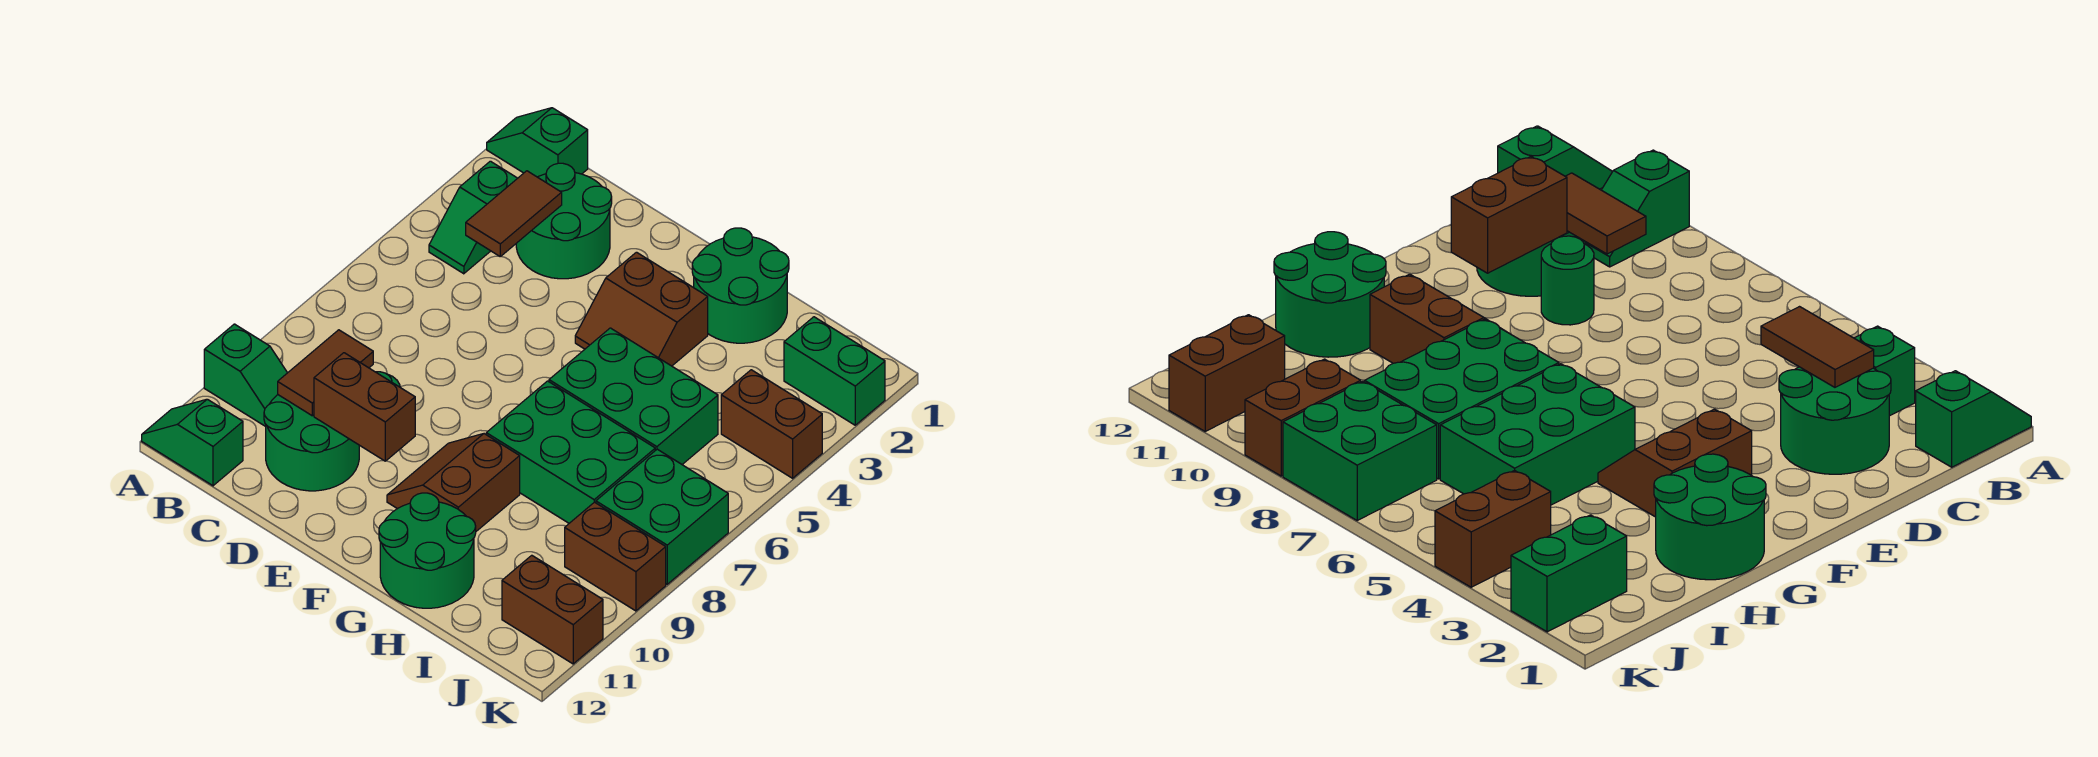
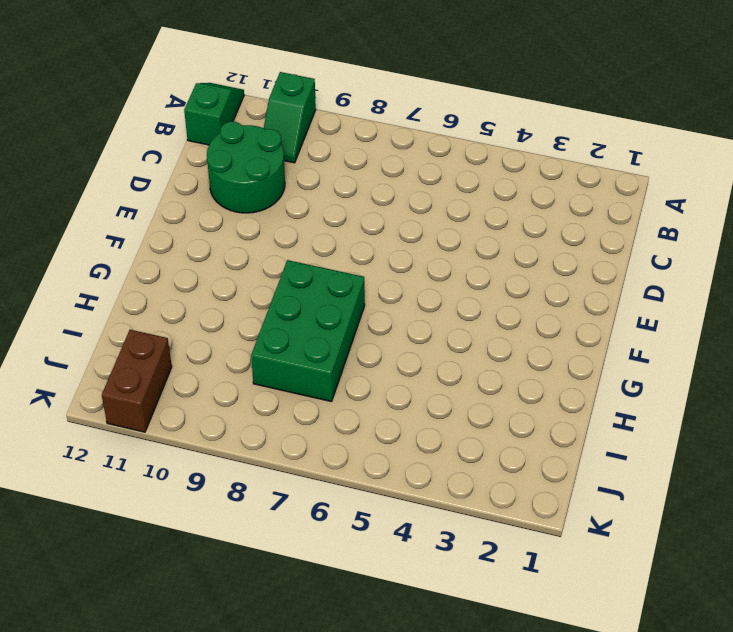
none -> green 1x2 slope [487,108,588,177]
none -> green 1x2 slope [429,161,517,274]
none -> green 2x2 round brick [516,163,612,279]

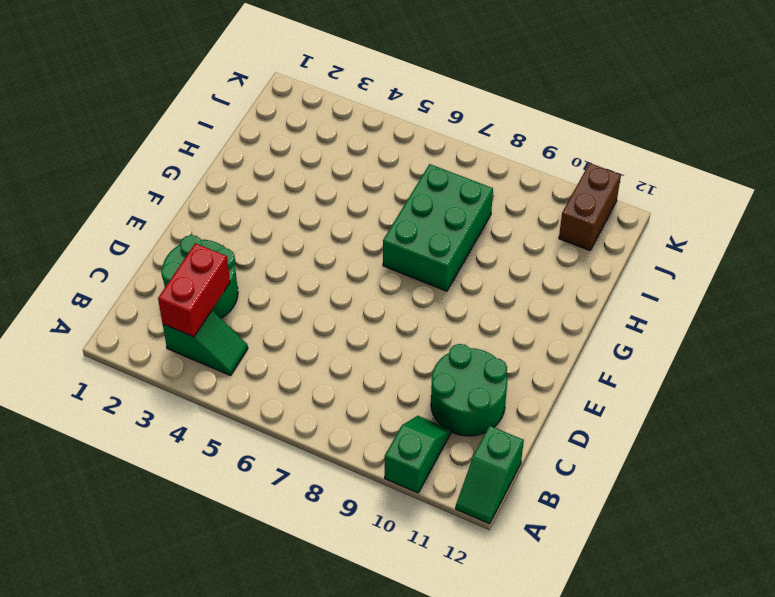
red 1x2 brick [158,243,230,337] -> brown 1x2 tile [466,171,562,256]
none -> green 1x2 slope [487,108,588,177]
none -> green 1x1 round brick [1541,236,1594,325]
none -> brown 2x2 slope [575,252,708,366]

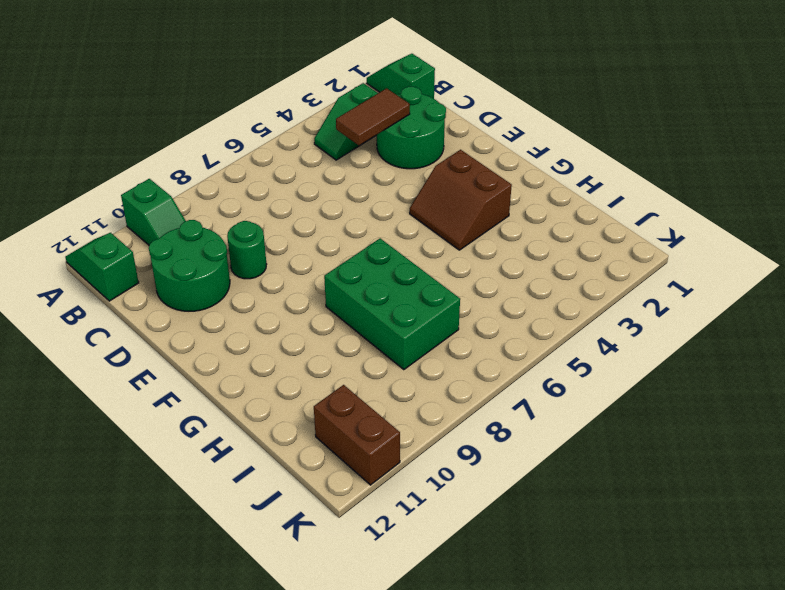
none -> brown 2x2 slope [387,434,520,531]
none -> green 2x2 round brick [692,228,789,343]
none -> green 2x3 brick [549,328,718,464]

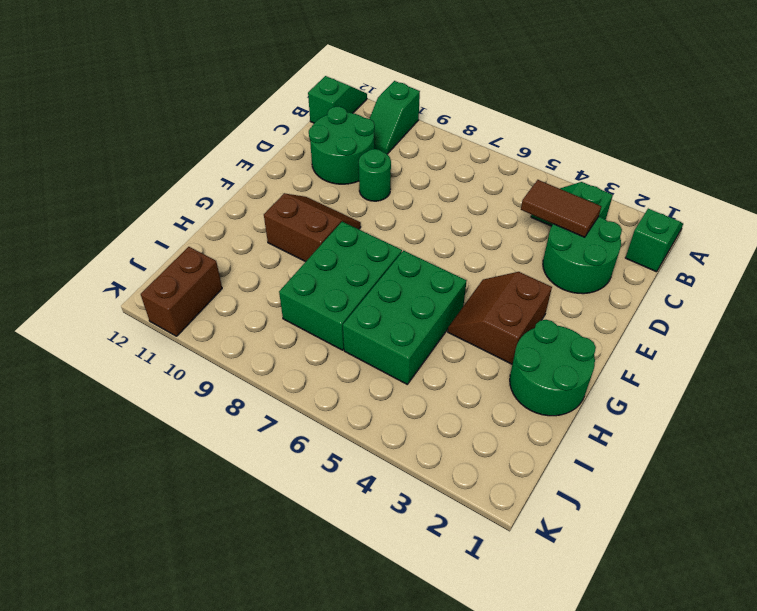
none -> green 2x2 round brick [379,493,476,608]
none -> green 1x2 brick [784,317,885,425]
none -> brown 1x2 brick [721,370,822,478]

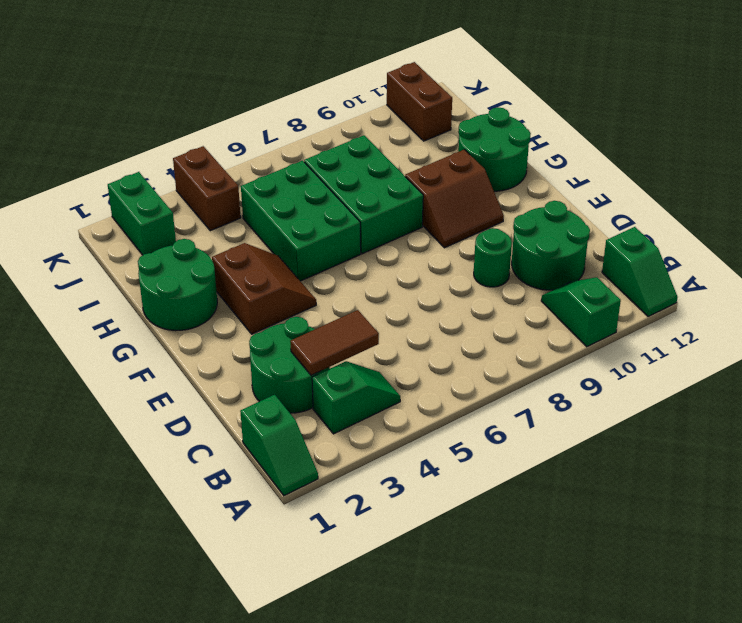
none -> green 2x2 brick [596,449,728,584]
none -> brown 1x2 brick [565,502,666,611]
none -> brown 1x2 tile [278,330,373,416]

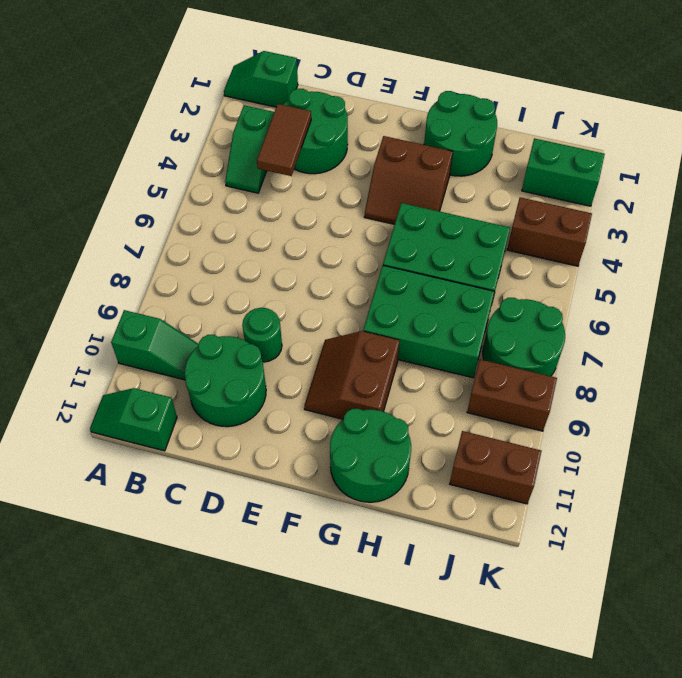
green 2x2 round brick [483,298,565,376] -> green 2x2 brick [596,449,728,584]
none -> brown 1x2 tile [278,330,373,416]
none -> brown 1x2 brick [314,353,415,461]

